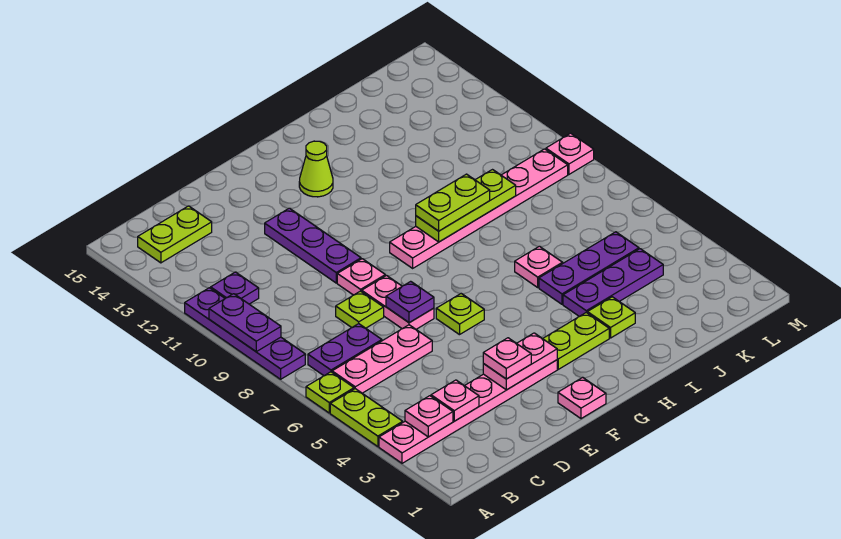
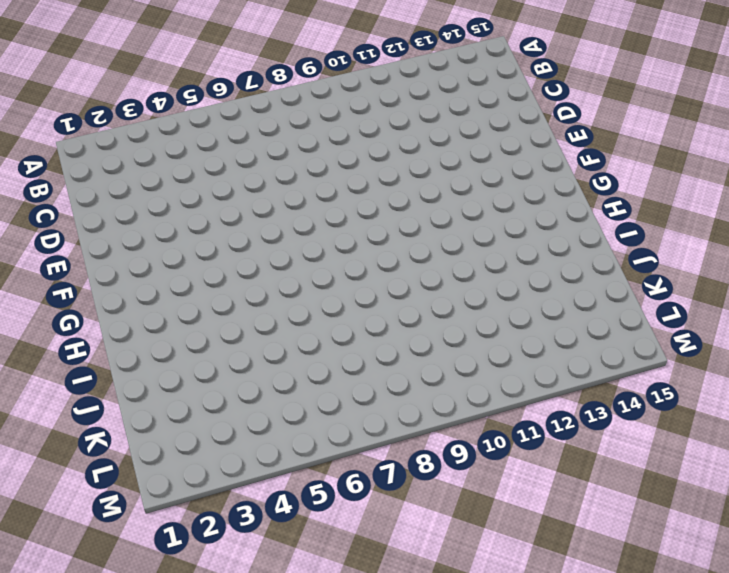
none -> pink 1x6 plate [379,360,557,463]
none -> lime 1x2 plate [330,389,403,447]
none -> lime 1x1 plate [306,372,354,413]
none -> purple 1x4 plate [185,288,305,379]

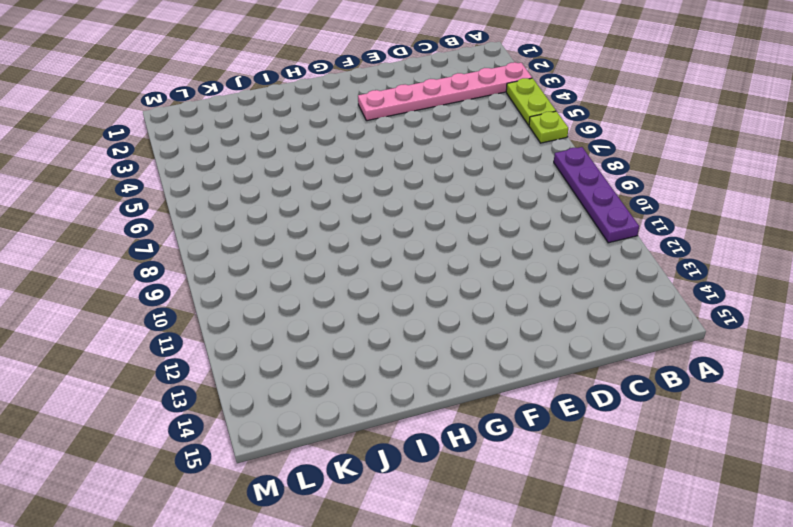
none -> pink 1x3 plate [332,325,432,393]
none -> purple 1x2 plate [308,324,382,376]
none -> purple 1x1 plate [211,272,259,304]
none -> lime 1x2 plate [138,206,212,263]

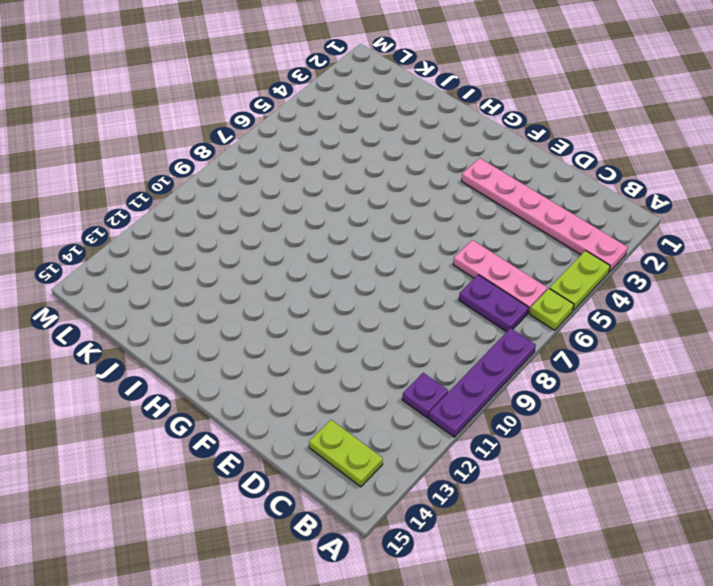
none -> lime 1x1 plate [336,291,384,328]
none -> pink 1x2 plate [362,276,434,329]
none -> pink 1x1 plate [337,259,385,295]
none -> purple 1x3 plate [265,208,361,283]

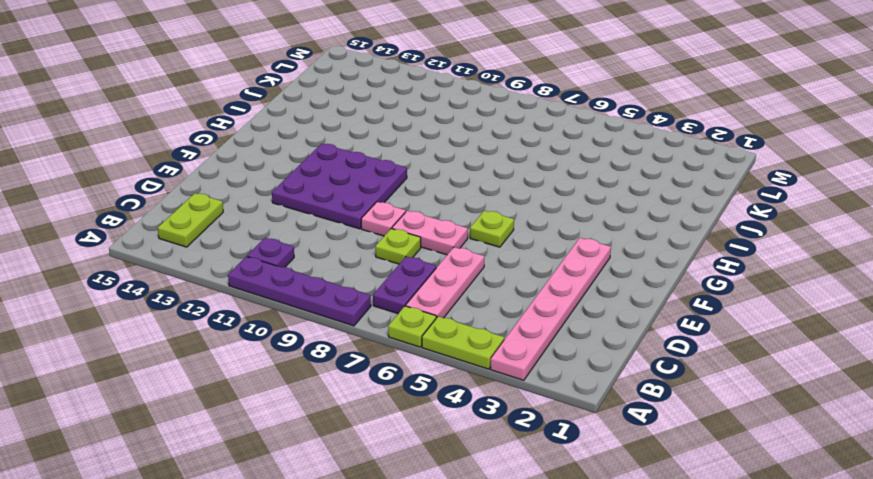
purple 3x3 plate [272,144,407,229] -> purple 1x3 plate [265,208,361,283]
none -> pink 1x1 plate [558,377,606,419]
none -> lime 1x2 plate [543,313,609,369]
none -> pink 1x6 plate [390,149,568,268]
none -> lime 1x1 cone [299,141,333,197]

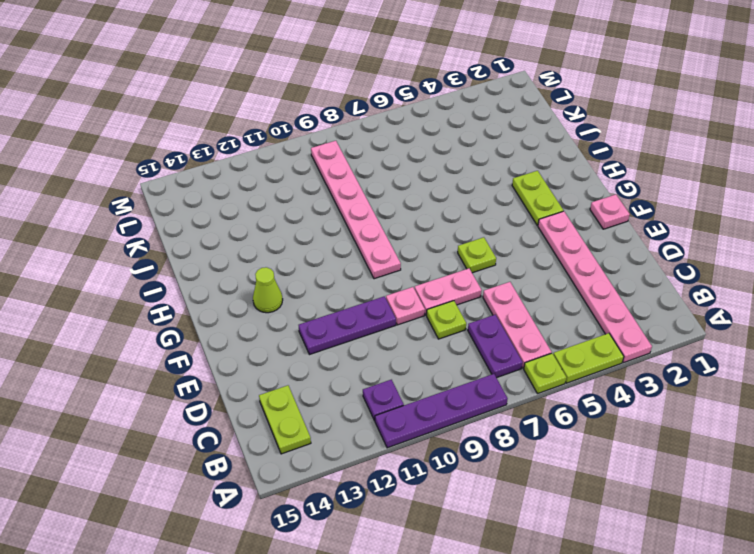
none -> lime 1x1 plate [587,297,635,338]
none -> purple 1x3 plate [563,249,663,316]
none -> purple 1x3 plate [539,232,639,304]
none -> pink 1x1 plate [515,246,563,287]

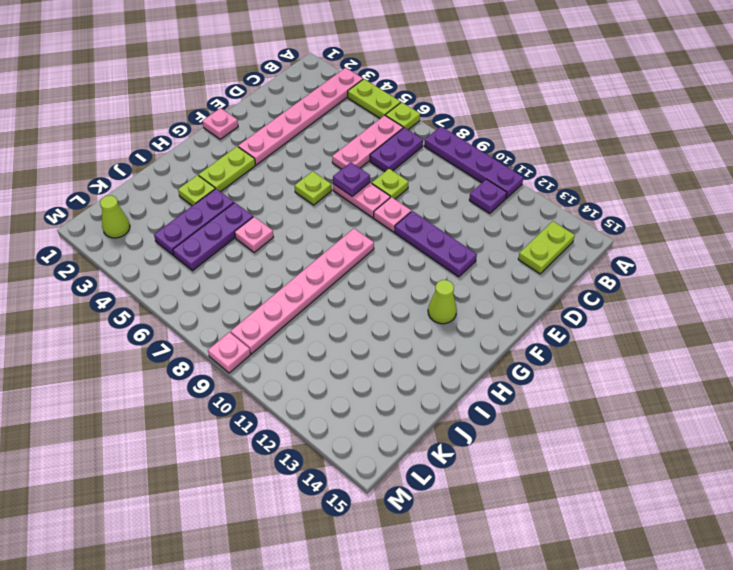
lime 1x1 cone [100,195,130,238] -> none
none -> purple 1x2 plate [209,294,281,352]
none -> pink 1x1 plate [405,396,453,437]
none -> pink 1x1 plate [431,380,479,421]
none -> pink 1x2 plate [483,333,557,390]

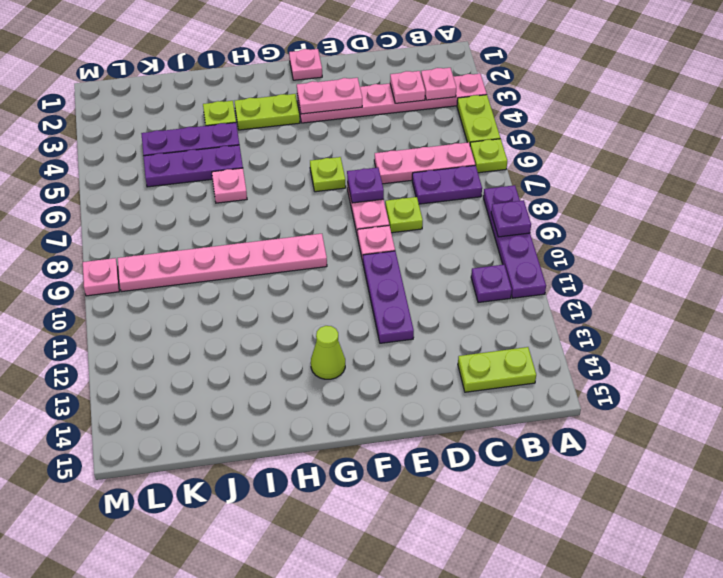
purple 1x1 plate [491,200,531,237] -> purple 1x2 plate [209,294,281,352]
none -> lime 1x3 plate [416,170,516,242]
none -> pink 1x1 plate [483,338,531,379]
none -> lime 1x2 plate [416,174,490,231]

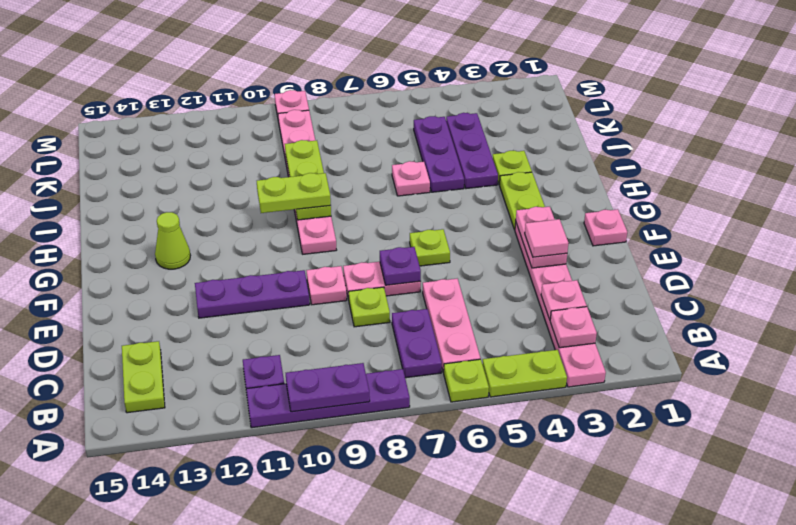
pink 1x1 tile [525,219,568,257] -> pink 1x1 plate [483,338,531,379]
lime 1x2 plate [257,173,331,213] -> lime 1x2 plate turned to [416,174,490,231]

